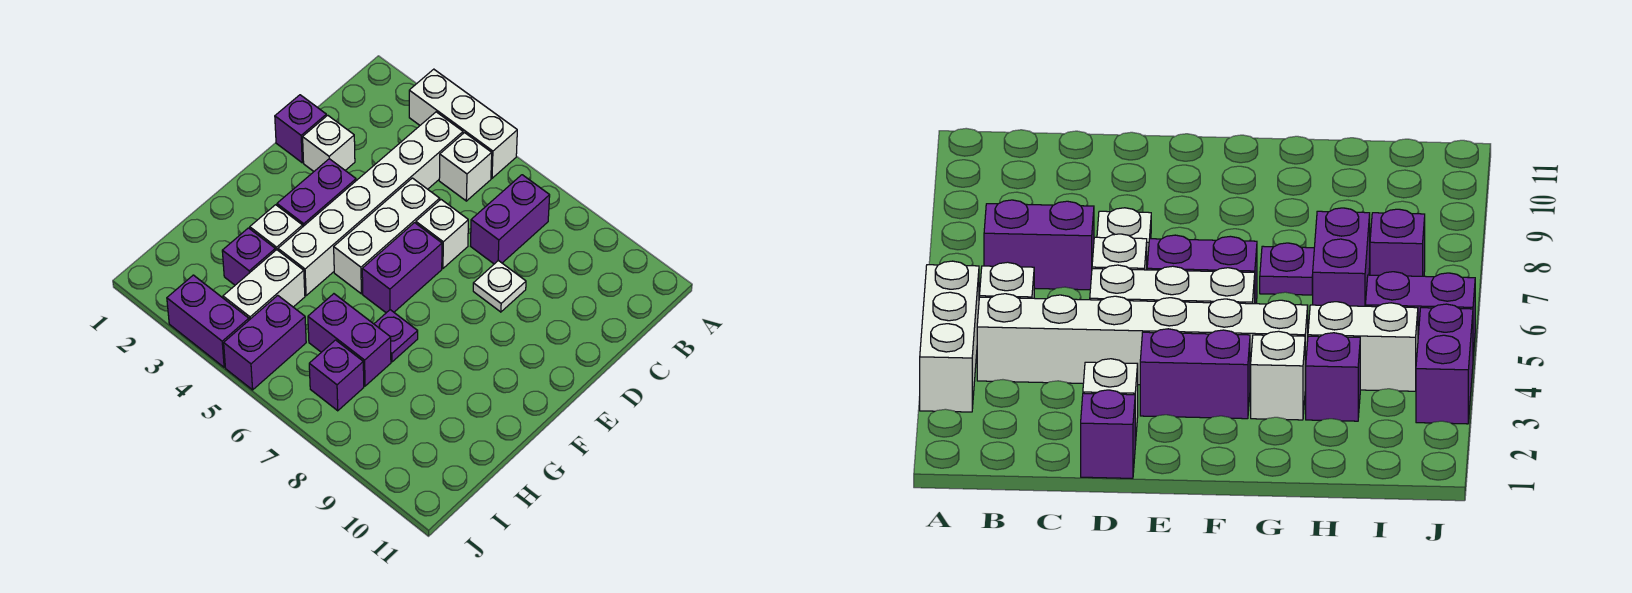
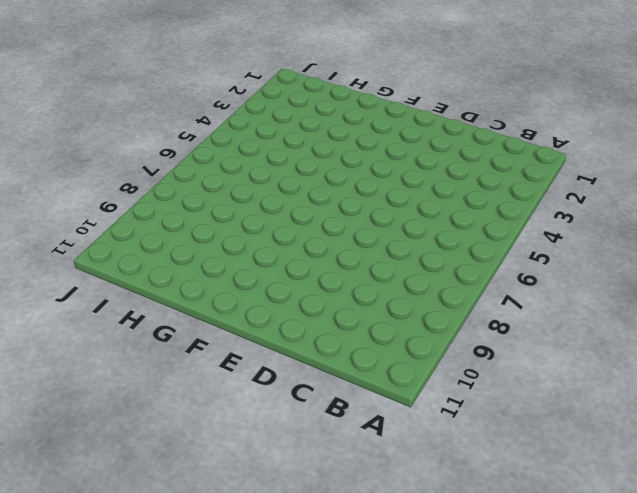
none -> white 1x3 brick [409,69,517,178]
none -> white 1x6 brick [278,112,463,296]
none -> white 1x1 brick [439,133,492,201]

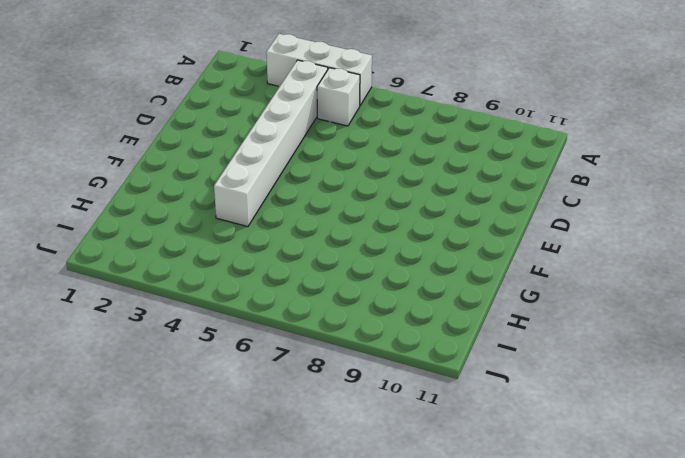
none -> purple 1x2 brick [471,175,550,264]
none -> purple 1x1 brick [275,95,326,163]
none -> white 1x1 brick [303,115,355,171]

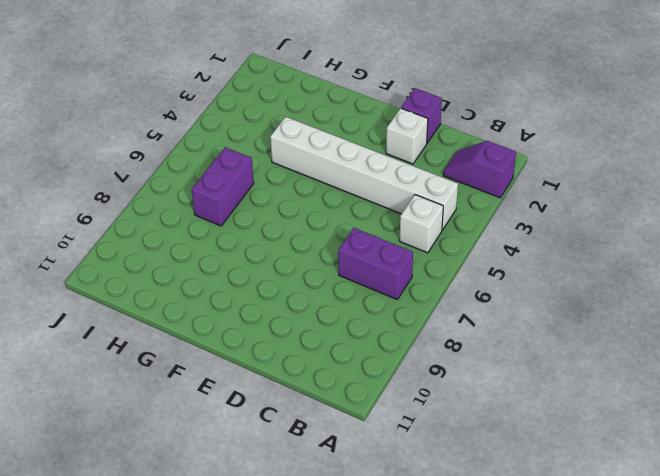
purple 1x2 slope [443,141,516,198] -> none
none -> white 1x3 brick [409,69,517,178]
none -> white 1x3 brick [334,178,440,294]
none -> white 1x1 brick [416,200,468,268]

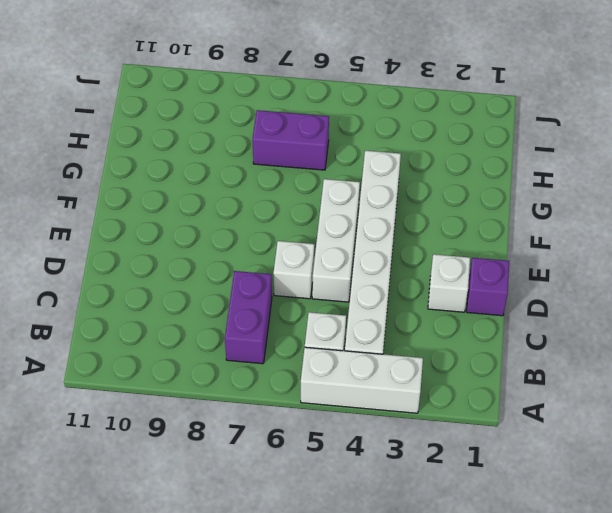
none -> white 1x1 plate [473,261,526,312]
none -> purple 1x2 brick [277,159,356,226]
none -> purple 1x2 brick [362,223,442,313]

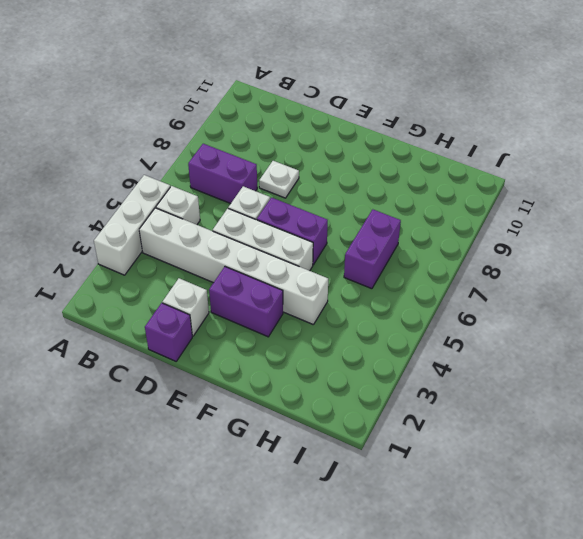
none -> white 1x1 brick [250,205,303,250]
none -> purple 1x1 plate [374,310,418,362]
none -> purple 1x1 brick [222,228,275,285]

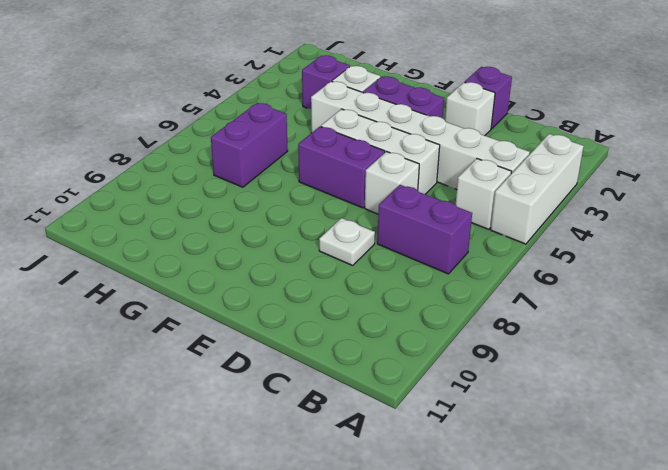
none -> purple 1x1 plate [374,310,418,362]
none -> white 1x2 brick [223,250,305,320]
none -> purple 1x2 brick [224,295,306,390]

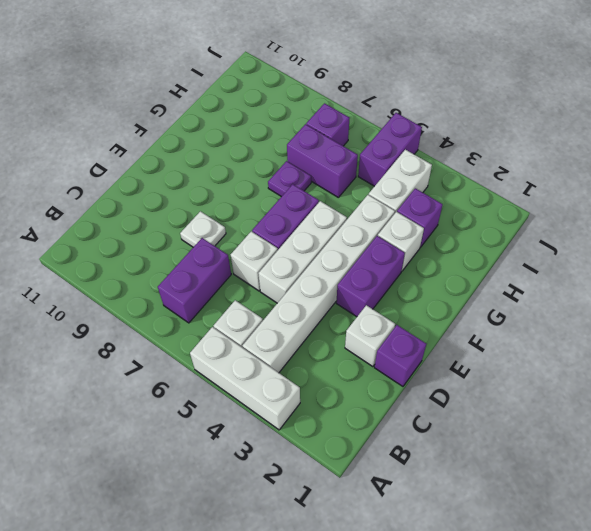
none -> purple 1x2 brick [167,275,249,367]

